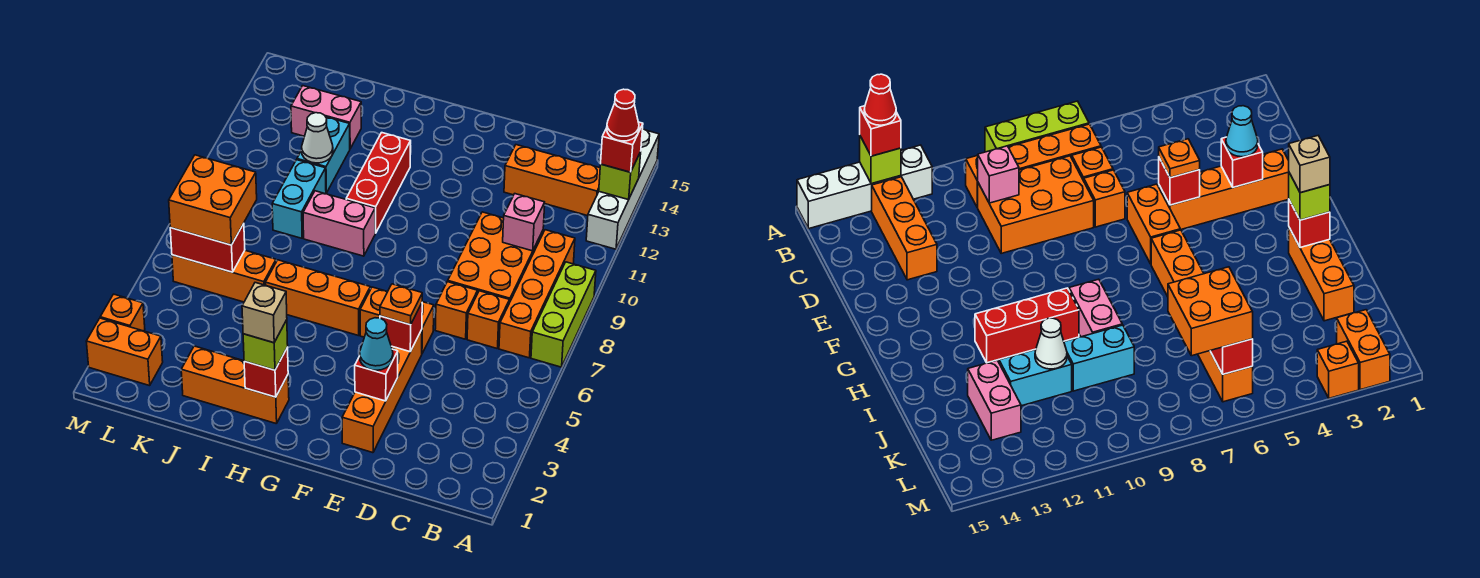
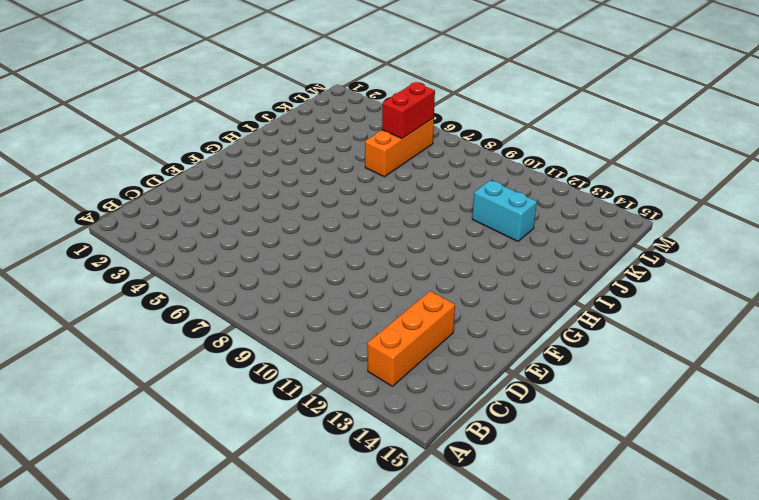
none -> lime 1x3 brick [531,262,596,367]
none -> white 1x4 brick [586,129,659,249]
none -> orange 1x4 brick [499,230,575,358]
none -> orange 1x1 brick [467,291,509,348]

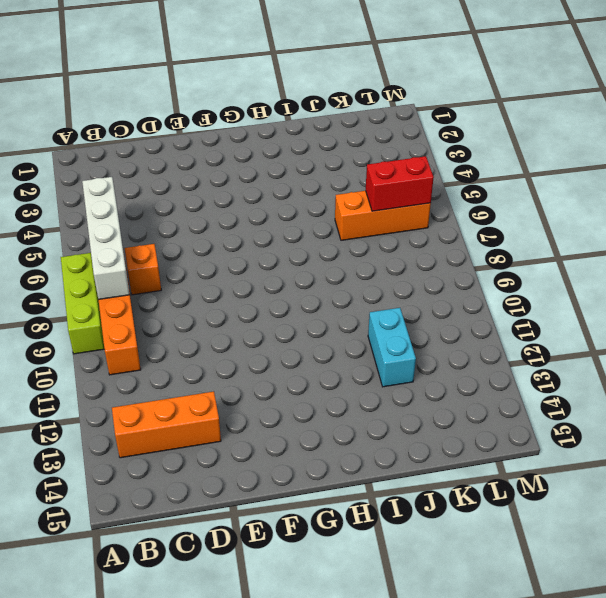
white 1x4 brick [82,177,130,300] -> white 1x4 brick moved to [586,129,659,249]
none -> orange 2x3 brick [448,212,543,303]
none -> orange 1x1 brick [435,282,478,339]
none -> orange 1x4 brick [342,330,422,453]
none -> orange 1x2 brick [360,287,434,353]

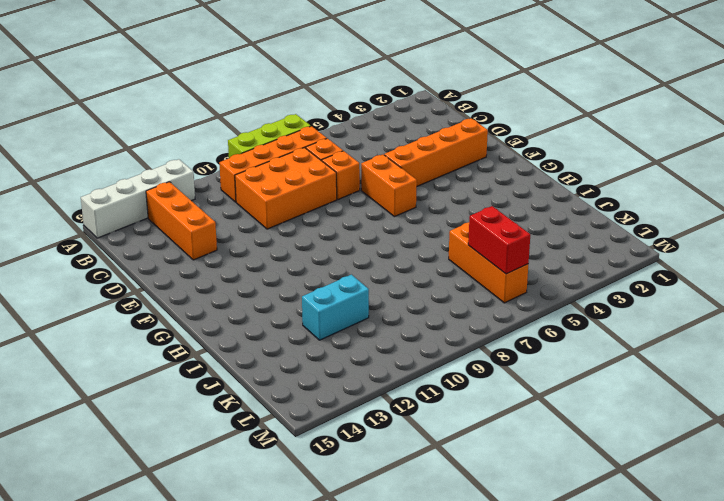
none -> orange 1x3 brick [265,260,370,336]
none -> orange 1x3 brick [181,346,289,424]
none -> pink 1x2 brick [303,191,375,256]
none -> red 1x3 brick [346,133,411,233]

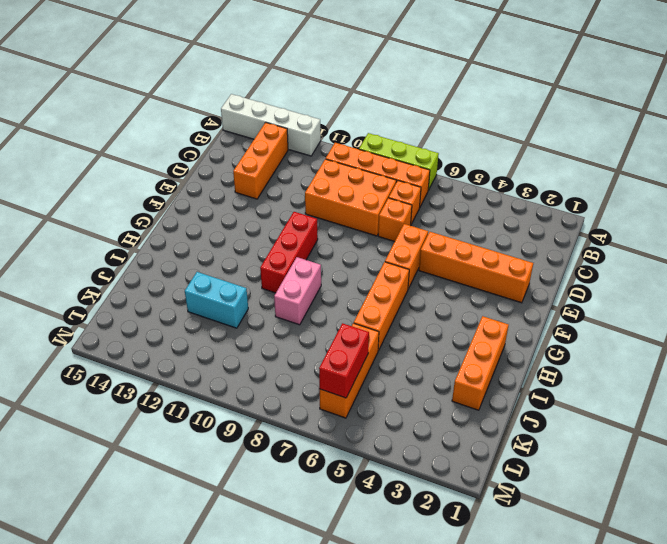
red 1x3 brick [260,212,318,293] -> red 1x3 brick turned to [346,133,411,233]
none -> cyan 1x2 brick [272,160,326,238]
none -> pink 1x2 brick [291,86,361,148]
none -> orange 1x2 brick [86,318,163,386]
none -> orange 1x1 brick [100,294,145,331]

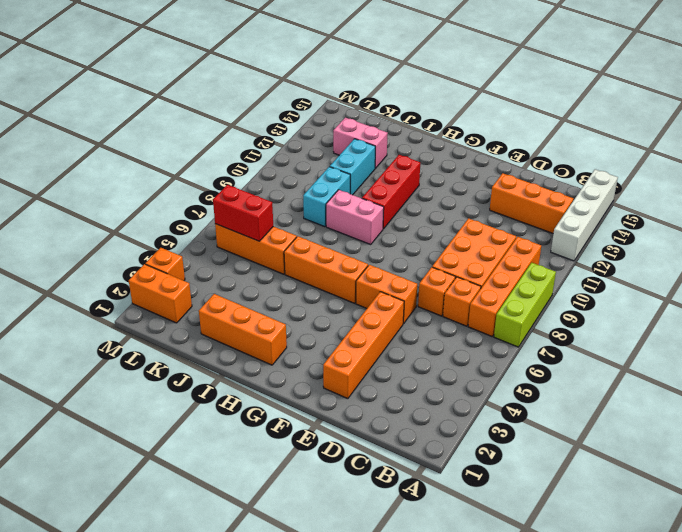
none -> lime 1x1 brick [599,152,641,200]
none -> pink 1x1 brick [503,194,545,251]
none -> red 1x1 brick [355,349,398,401]
none -> red 1x1 brick [380,303,422,352]

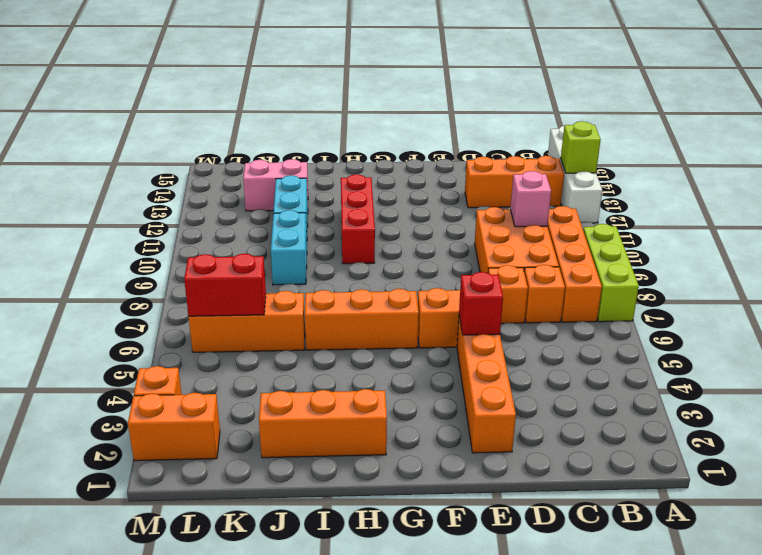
none -> pink 1x2 brick [303,191,375,256]
none -> red 1x1 brick [355,349,398,401]
none -> red 1x1 brick [244,347,288,397]
none -> white 1x1 cone [301,113,333,163]

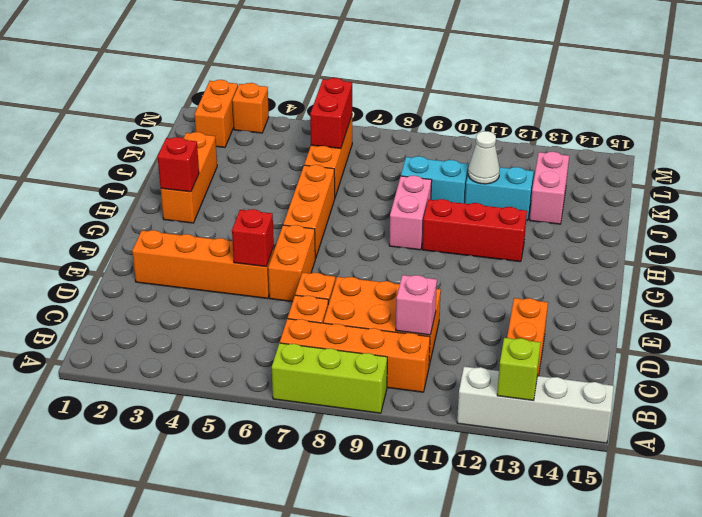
none -> red 1x1 brick [355,349,398,401]
none -> red 1x1 brick [601,122,643,172]
none -> cyan 1x1 cone [360,318,393,370]
none -> orange 1x1 plate [380,284,422,325]

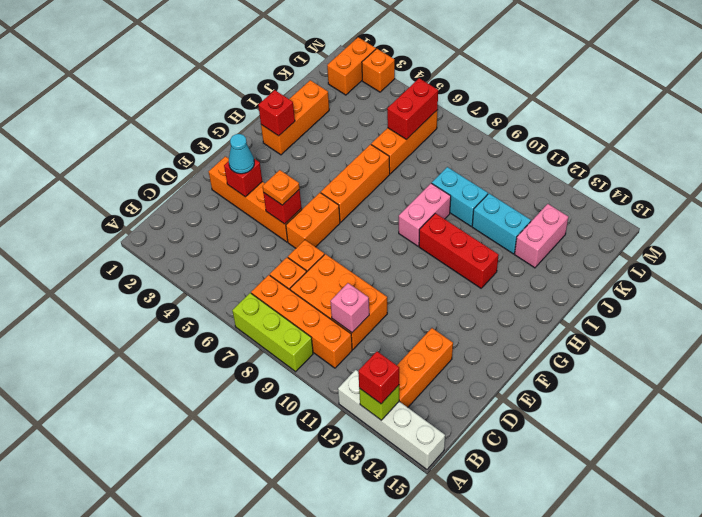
none -> white 1x1 cone [301,113,333,163]
none -> lime 1x1 brick [243,320,288,370]
none -> orange 2x2 brick [169,155,257,245]
none -> red 1x1 cone [607,89,639,141]

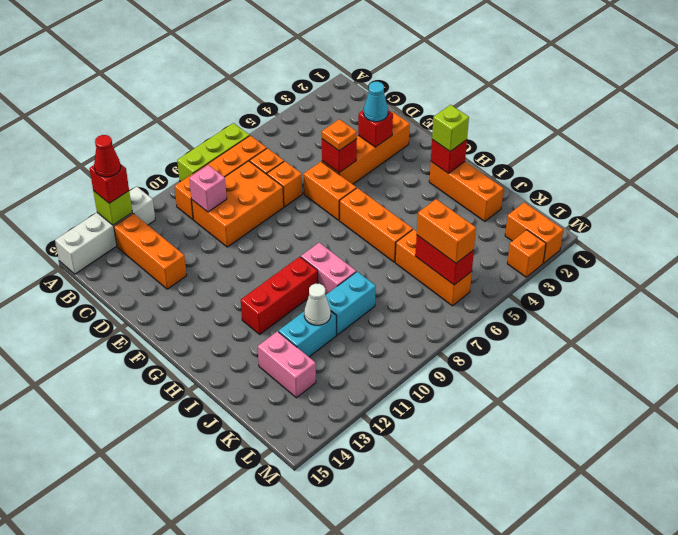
orange 1x2 brick [417,199,476,263] -> orange 2x2 brick [169,155,257,245]
none -> tan 1x1 brick [242,283,287,343]

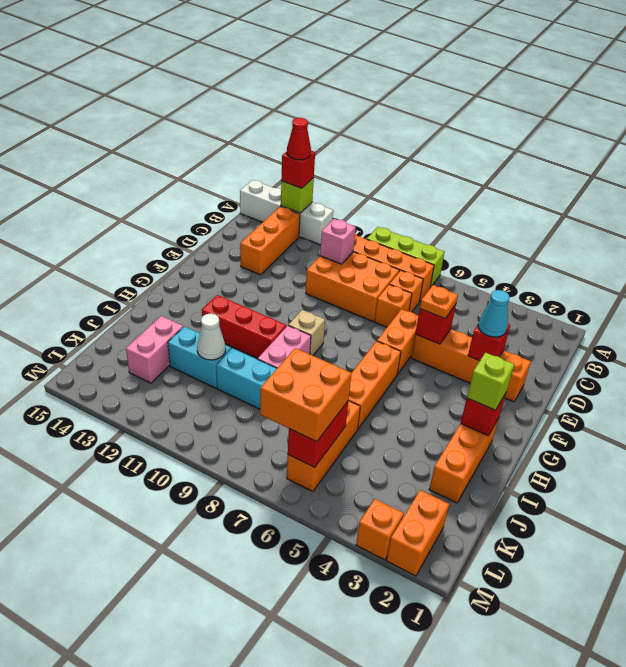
tan 1x1 brick [288,310,325,356] -> tan 1x1 brick moved to [242,283,287,343]

